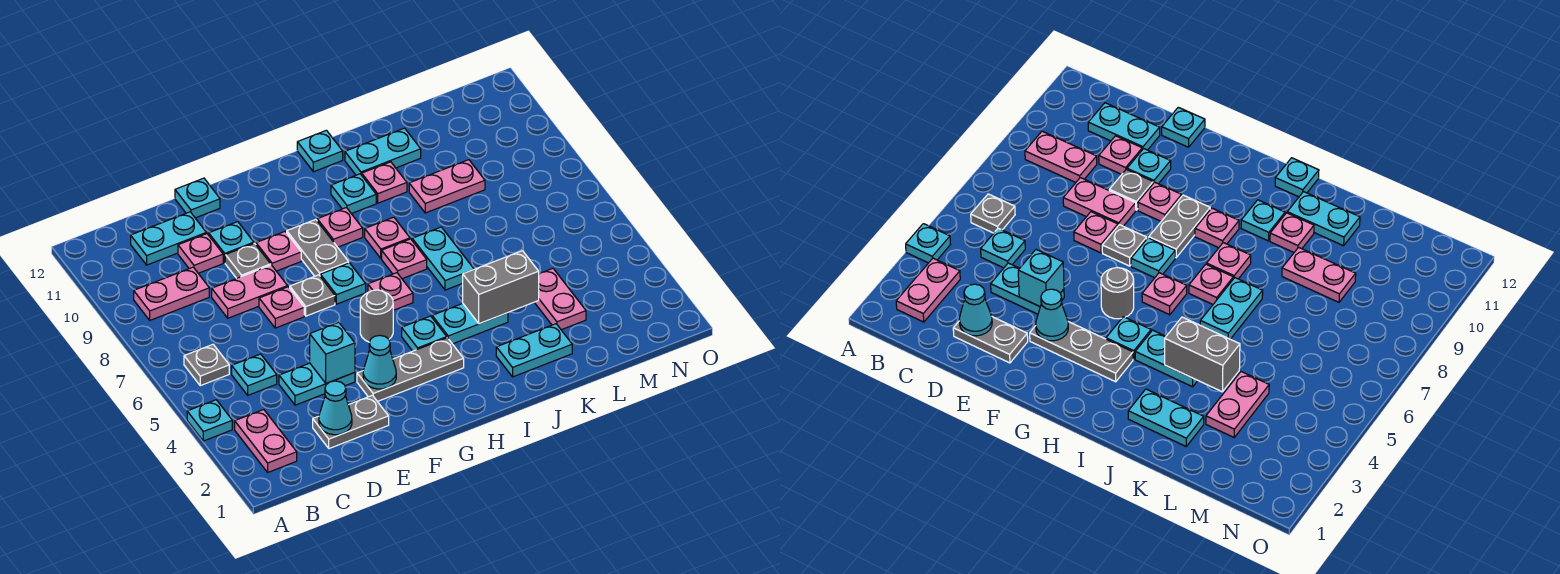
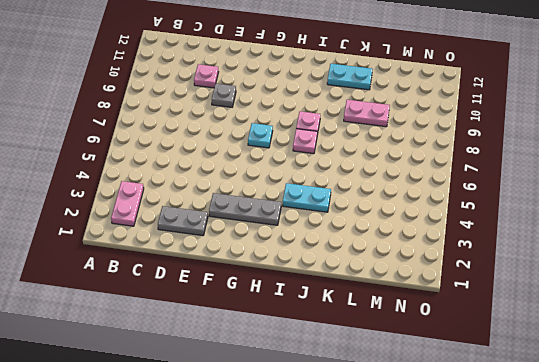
none -> cyan 1x1 plate [187,400,232,441]
none -> grey 1x1 plate [184,345,229,386]
none -> pink 1x2 plate [134,267,209,320]
none -> cyan 1x1 plate [232,354,277,395]

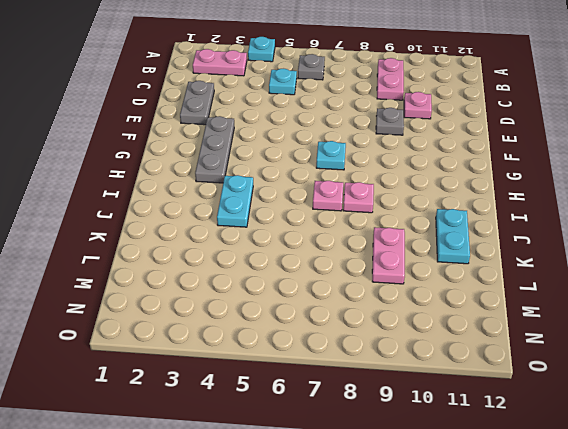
none -> cyan 1x2 plate [131,212,206,265]
none -> cyan 1x2 plate [279,363,355,405]
none -> pink 1x2 plate [212,265,288,318]
none -> pink 1x1 plate [259,287,304,328]

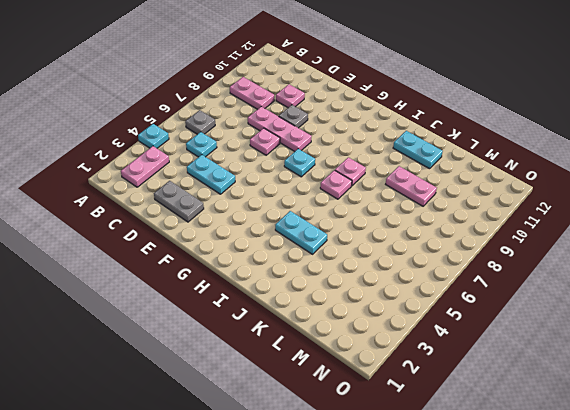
pink 1x3 plate [248,107,312,152] -> pink 1x2 plate [212,265,288,318]
none -> cyan 1x2 plate [131,212,206,265]
none -> cyan 1x1 plate [209,222,254,263]
none -> cyan 1x1 plate [175,178,220,218]
none -> grey 1x3 plate [357,338,464,402]

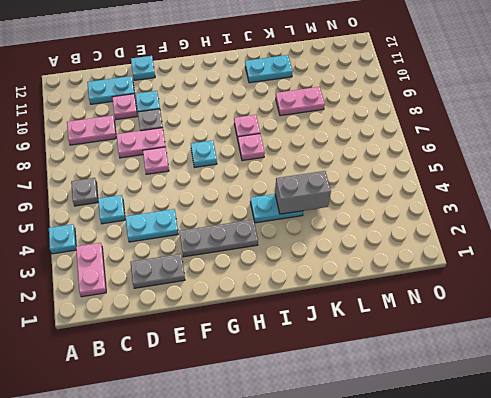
none -> grey 1x1 plate [290,275,335,316]
none -> pink 1x1 plate [256,232,301,271]
none -> grey 1x1 round brick [360,290,393,342]
none -> grey 1x2 plate [287,219,349,276]

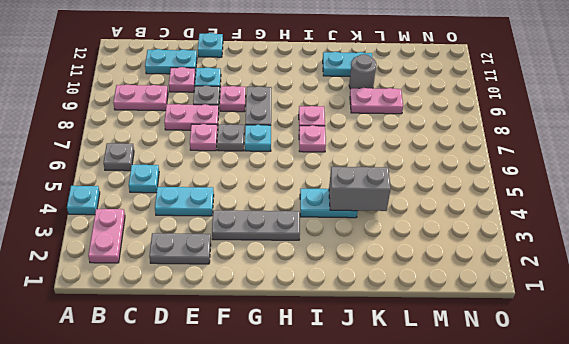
grey 1x1 round brick [349,54,376,89] -> grey 1x1 round brick moved to [360,290,393,342]
none -> cyan 1x1 plate [402,316,447,351]
none -> pink 1x1 plate [368,273,413,310]
none -> pink 1x1 plate [317,208,363,247]
none -> cyan 1x1 plate [331,174,376,214]

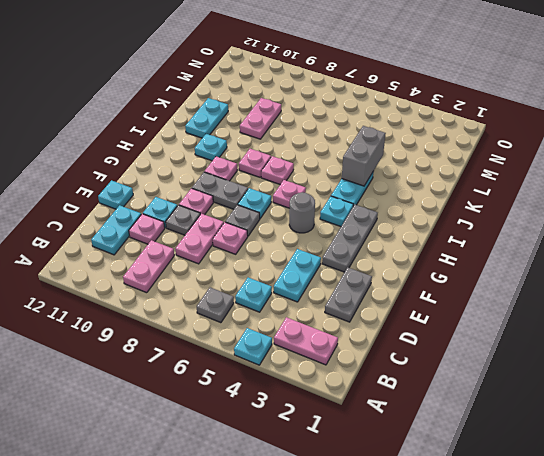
none -> cyan 1x1 plate [297,130,343,172]
none -> cyan 1x2 plate [496,324,572,377]
none -> cyan 1x2 plate [412,227,474,290]
none -> pink 1x1 plate [362,162,407,203]

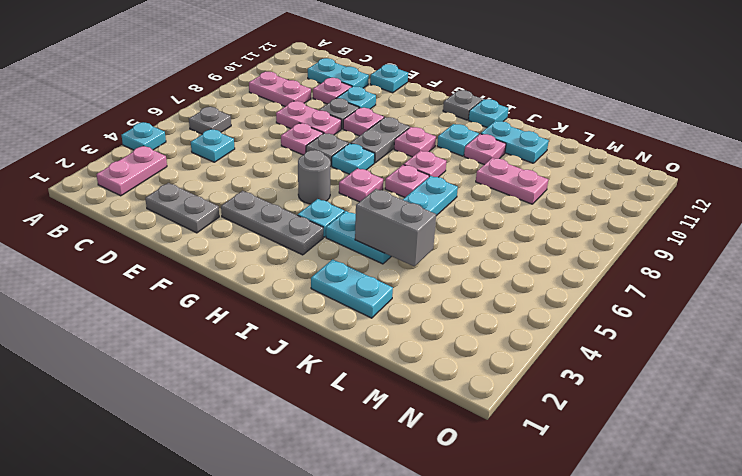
grey 1x1 plate [443,90,482,120] -> none
none -> cyan 1x2 plate [279,363,355,405]
none -> pink 1x2 plate [534,268,586,330]
none -> cyan 1x1 cone [319,381,352,435]
none -> cyan 1x1 brick [310,322,355,383]

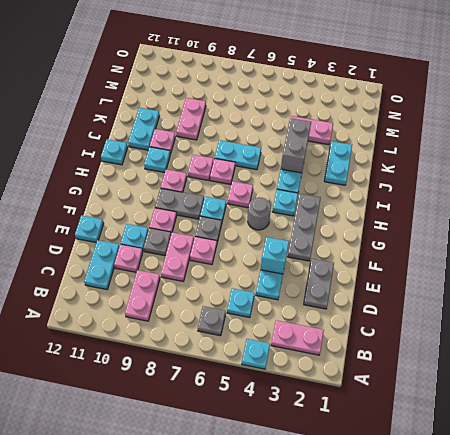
none -> cyan 1x1 cone [319,381,352,435]
none -> cyan 1x1 cone [363,335,396,389]

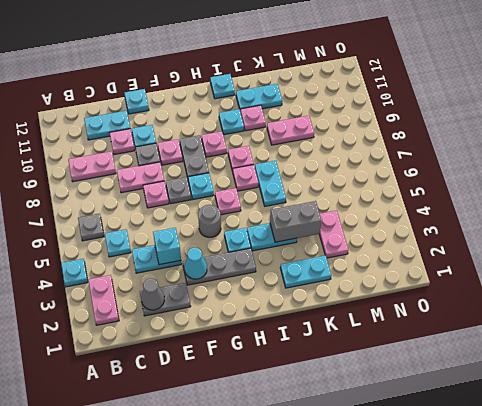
grey 1x1 cone [141,278,164,310] -> cyan 1x1 cone [319,381,352,435]

